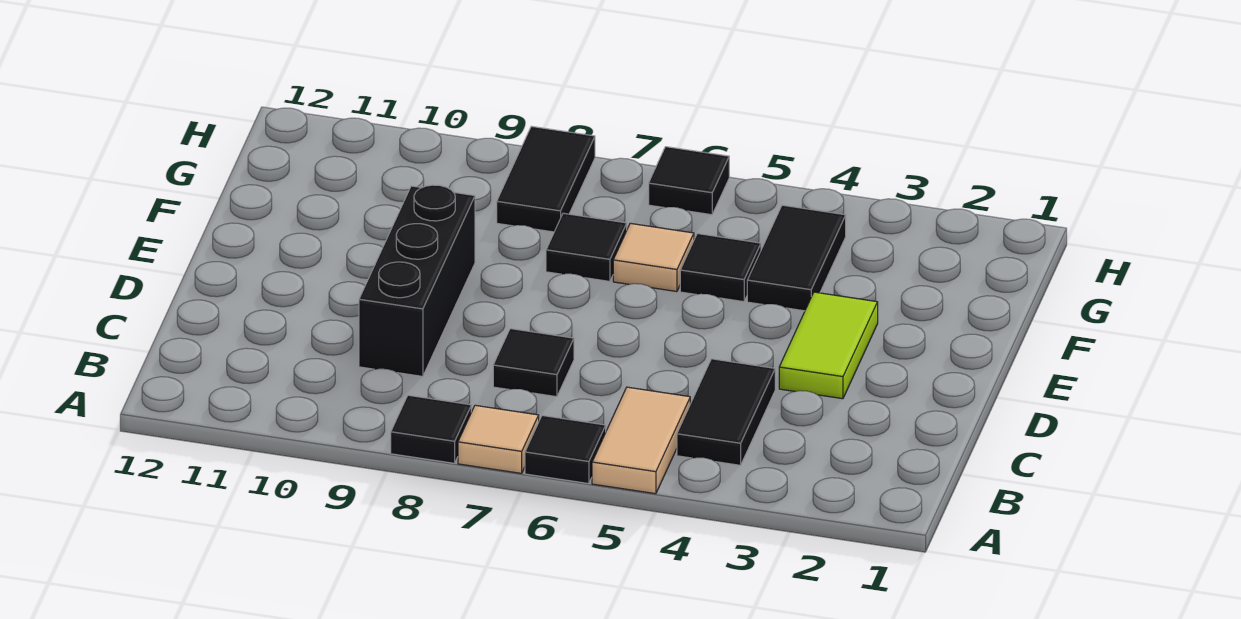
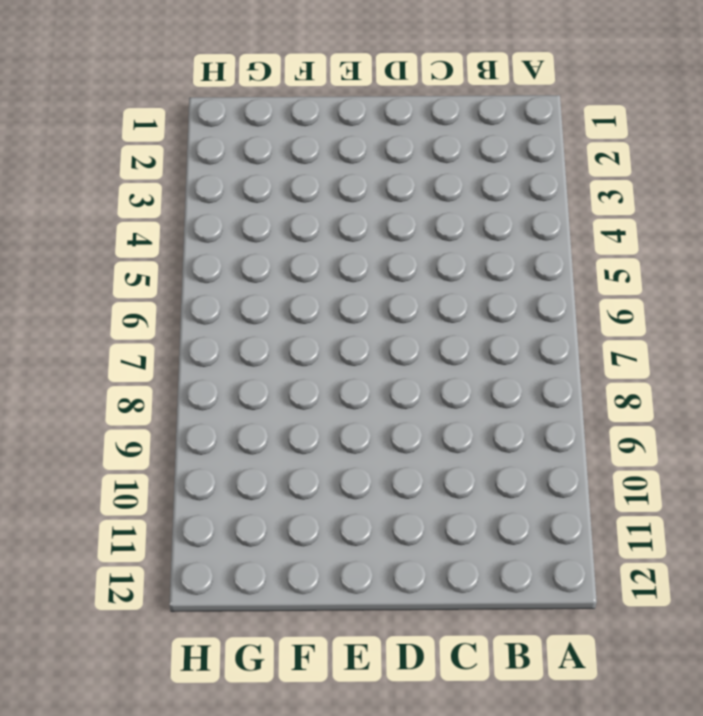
none -> tan 1x2 tile [592,387,690,494]
none -> black 1x1 tile [525,416,606,484]
none -> tan 1x1 tile [458,405,539,473]

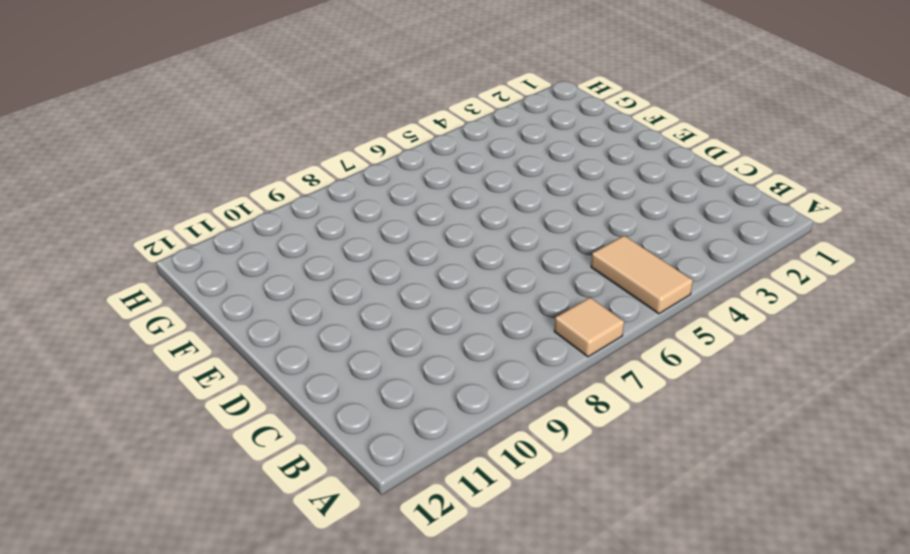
none -> black 1x1 tile [525,416,606,484]
none -> black 1x1 tile [391,395,471,463]
none -> black 1x2 tile [677,359,775,465]

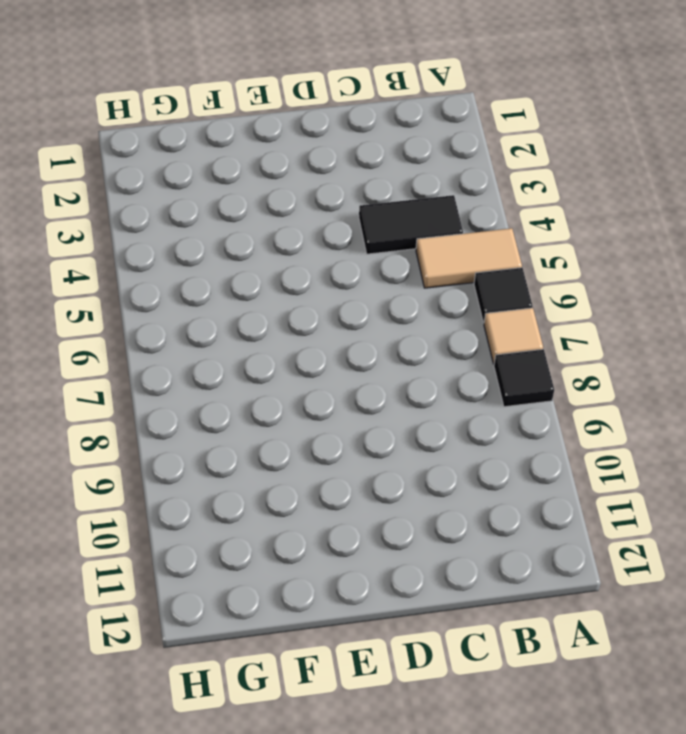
none -> black 1x1 tile [493,329,574,397]
none -> black 1x3 brick [359,185,475,376]
none -> lime 1x2 tile [779,292,878,399]

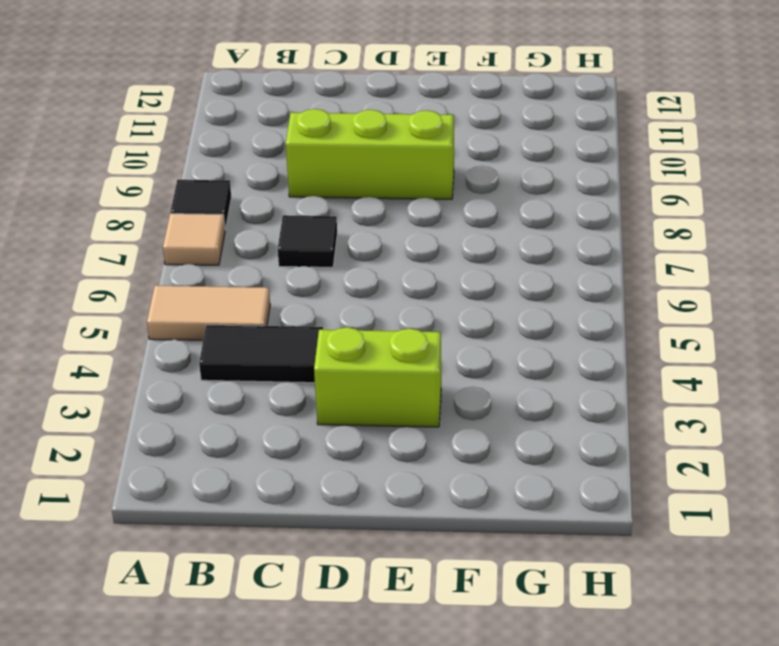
lime 1x3 brick [286,109,454,199] -> black 1x3 brick [359,185,475,376]
lime 1x2 brick [314,327,441,427] -> lime 1x2 tile [779,292,878,399]
none -> black 1x1 tile [525,416,606,484]
none -> black 1x2 tile [747,205,846,311]
none -> black 1x1 tile [680,234,761,302]

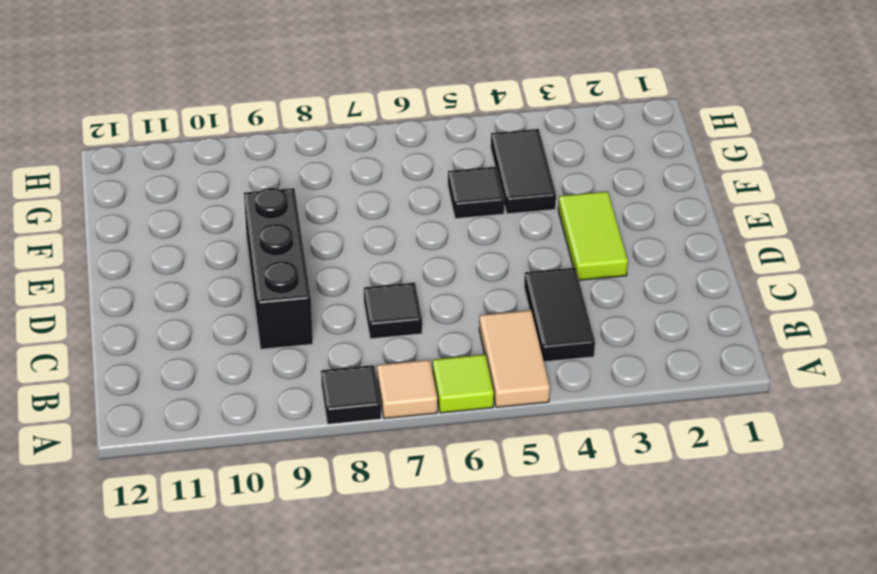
lime 1x1 tile [433,354,494,413] -> black 1x1 tile [525,416,606,484]
none -> tan 1x1 tile [613,223,694,292]
none -> black 1x1 tile [546,213,627,281]
none -> black 1x2 tile [497,126,595,232]

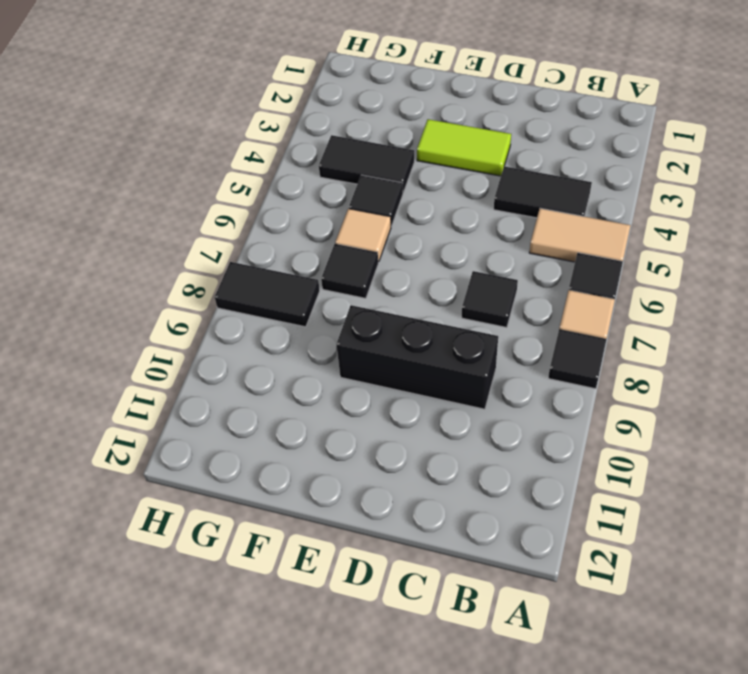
none -> black 1x1 tile [649,147,729,215]

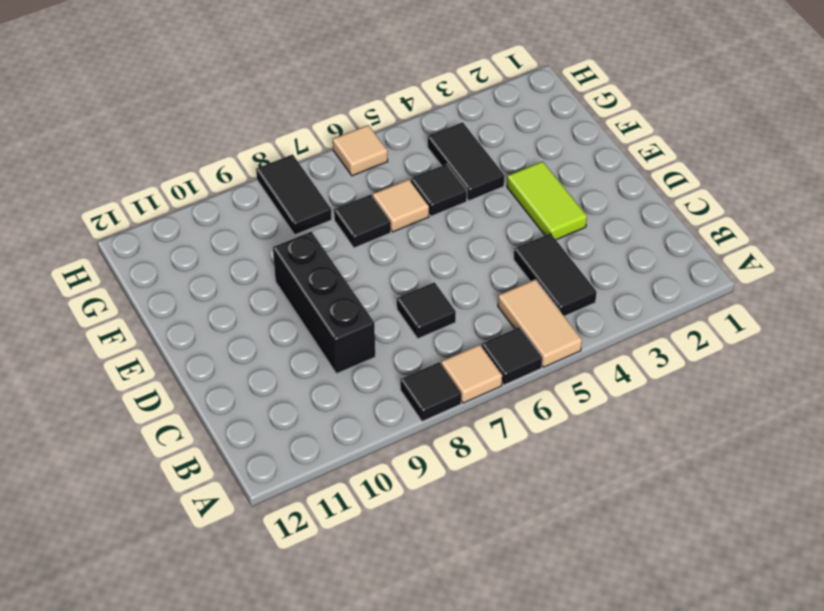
tan 1x1 tile [333,125,388,176] -> black 1x1 tile [649,147,729,215]

